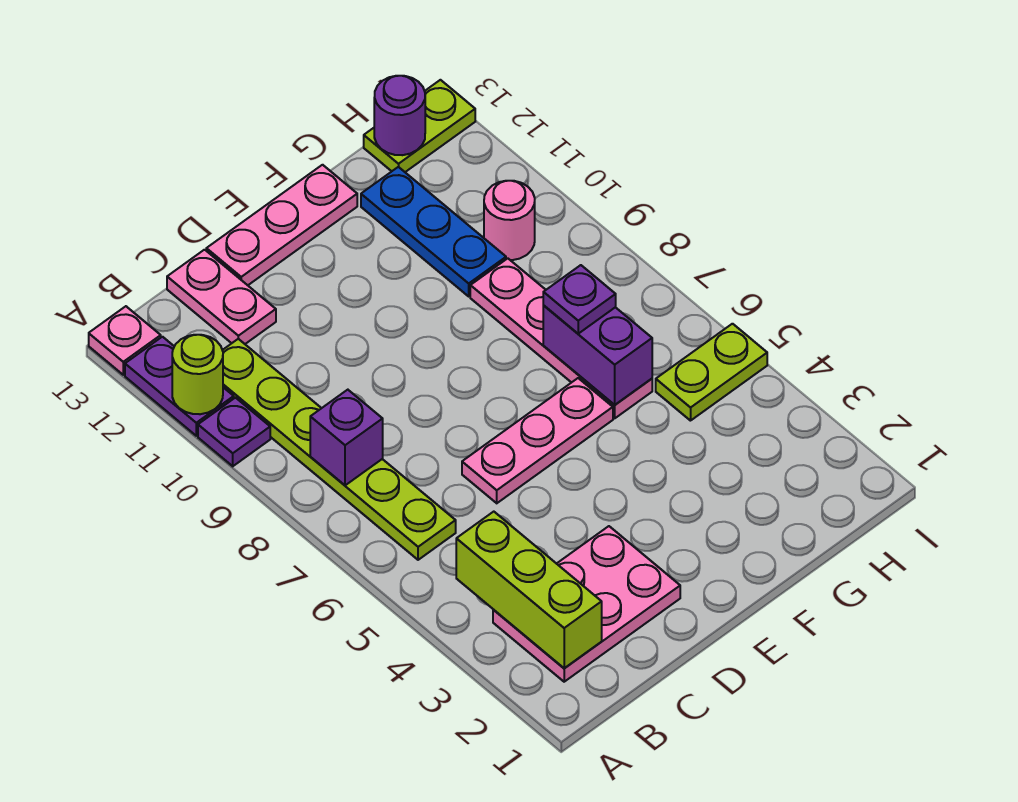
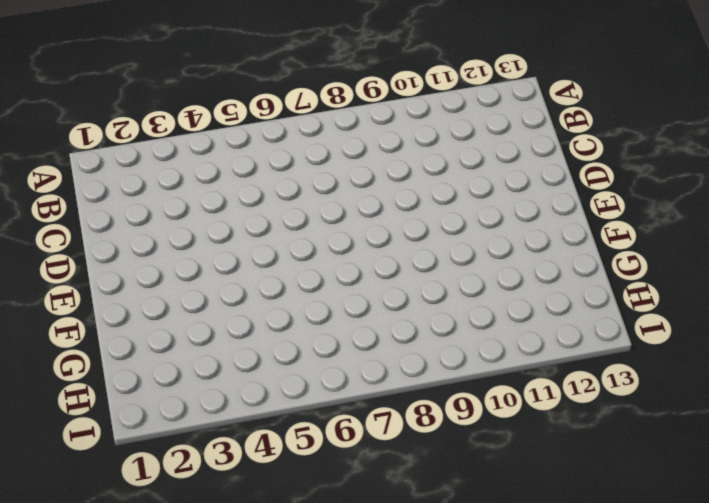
none -> purple 1x1 plate [198,398,270,466]
none -> purple 1x2 plate [125,337,234,436]
none -> pink 1x1 plate [89,306,161,375]

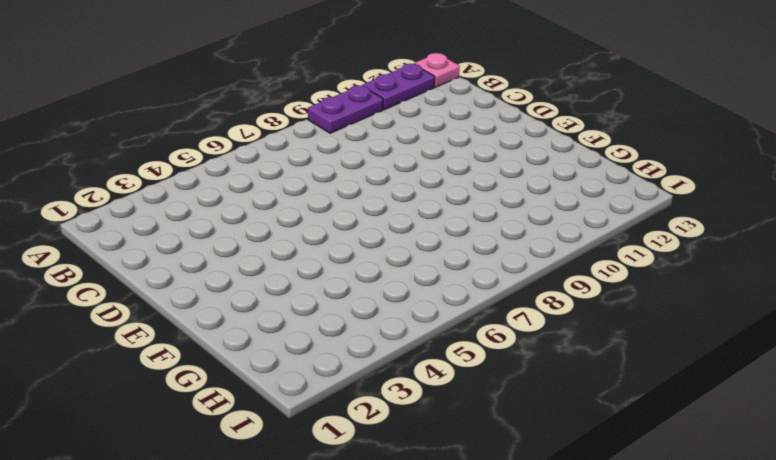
purple 1x2 plate [308,85,383,133] -> purple 1x1 plate [198,398,270,466]
none -> pink 2x3 plate [493,526,680,682]
none -> lime 1x6 plate [222,339,456,560]
none -> pink 1x2 plate [167,250,276,344]

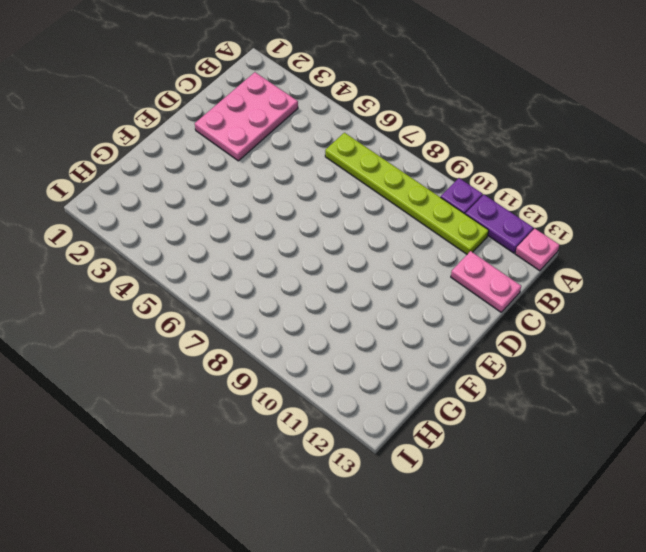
none -> pink 1x3 plate [462,378,613,503]
none -> pink 1x3 plate [206,165,357,285]
none -> pink 1x4 plate [470,258,652,418]

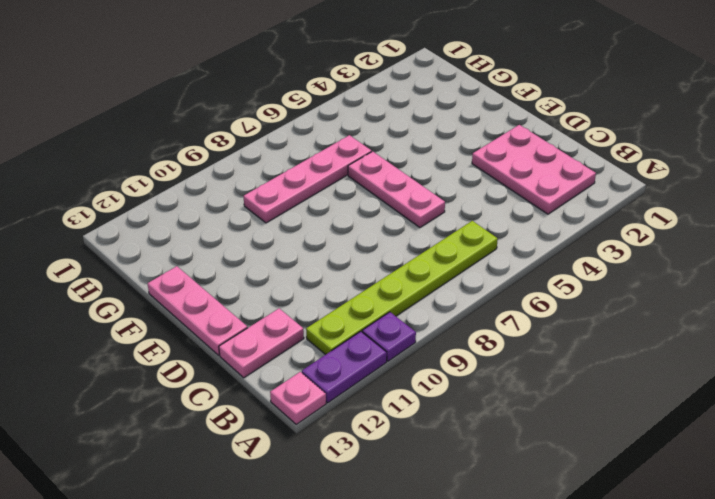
none -> blue 1x3 plate [361,167,506,296]
none -> lime 1x2 plate [656,324,767,421]
none -> pink 1x1 round brick [484,181,535,260]

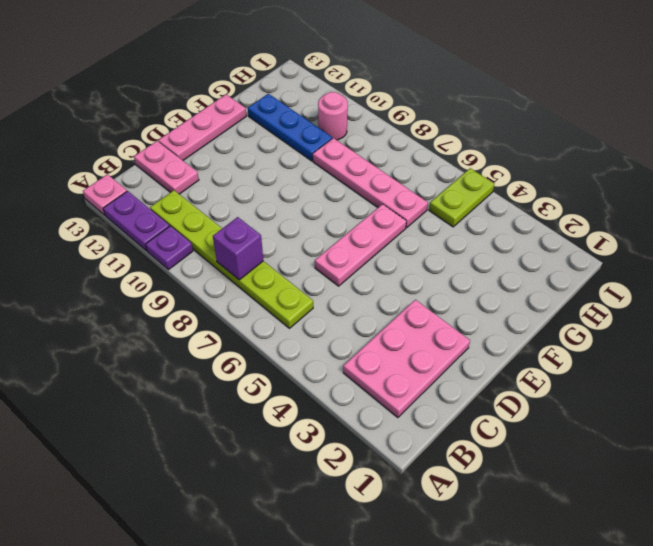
none -> lime 1x2 plate [364,80,475,172]
none -> lime 1x1 round brick [172,335,223,414]
none -> lime 1x3 brick [456,512,602,668]

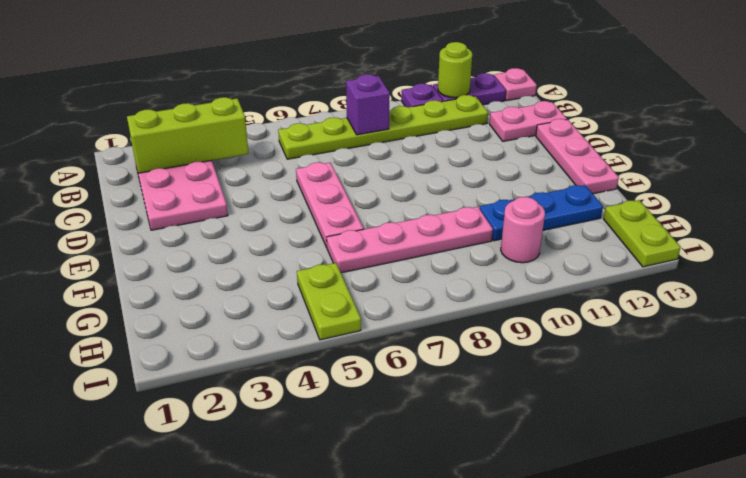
none -> purple 1x2 brick [543,306,652,405]
none -> purple 1x1 round brick [374,76,425,155]
none -> purple 1x1 plate [543,265,616,334]

